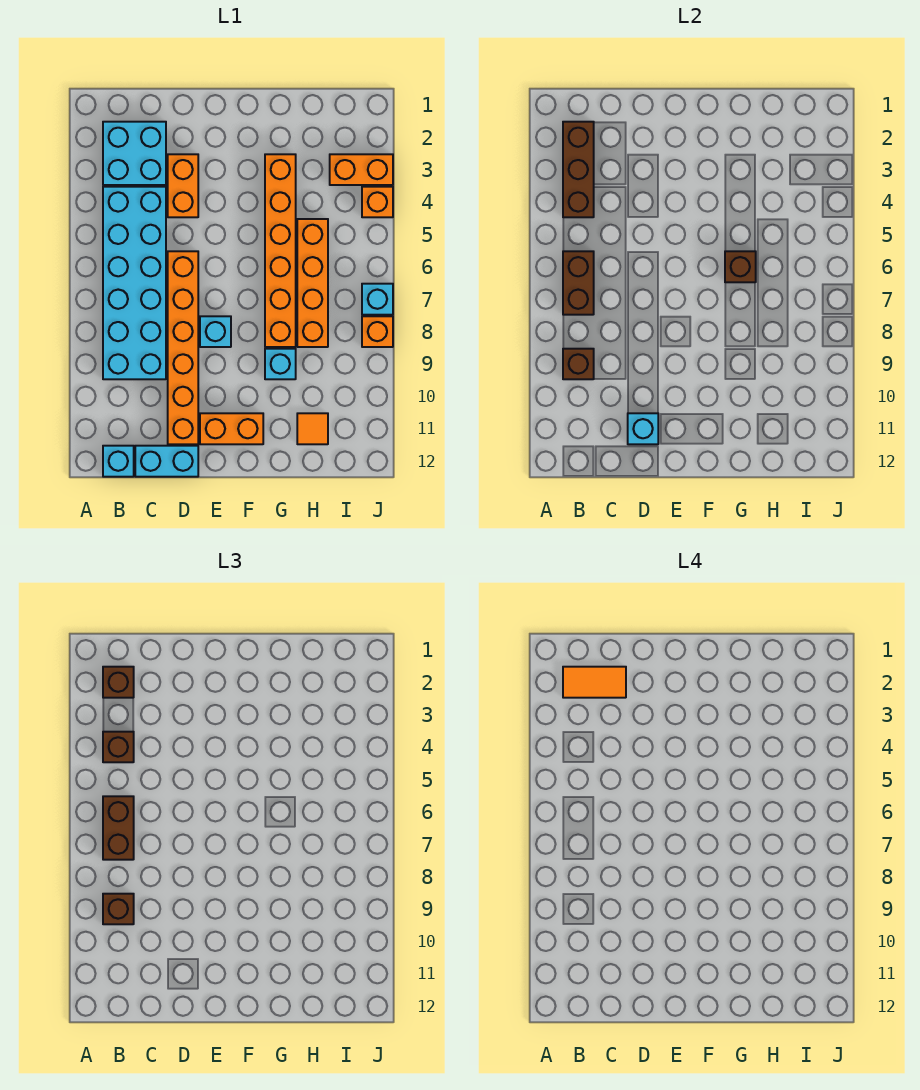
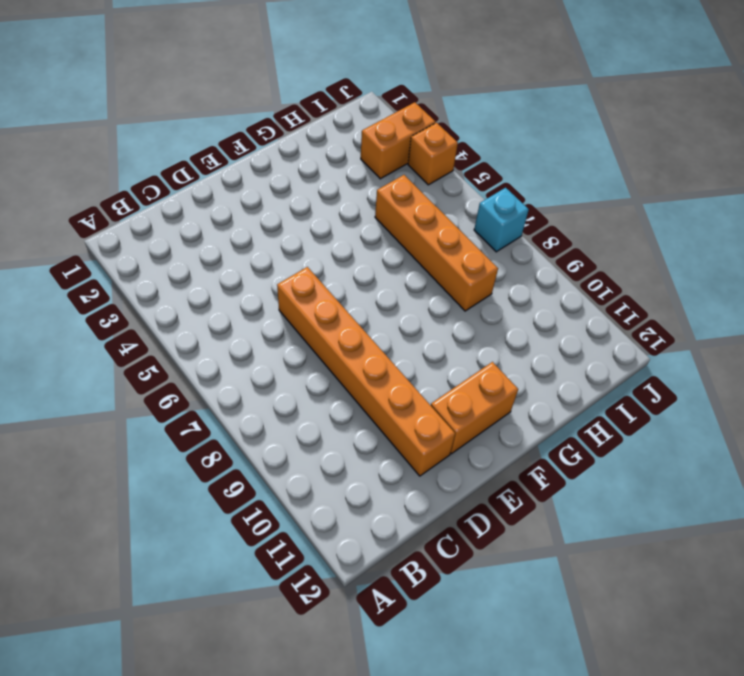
none -> cyan 2x2 brick [103,122,166,185]
none -> cyan 2x6 brick [103,187,166,379]
none -> cyan 1x1 brick [103,446,134,477]

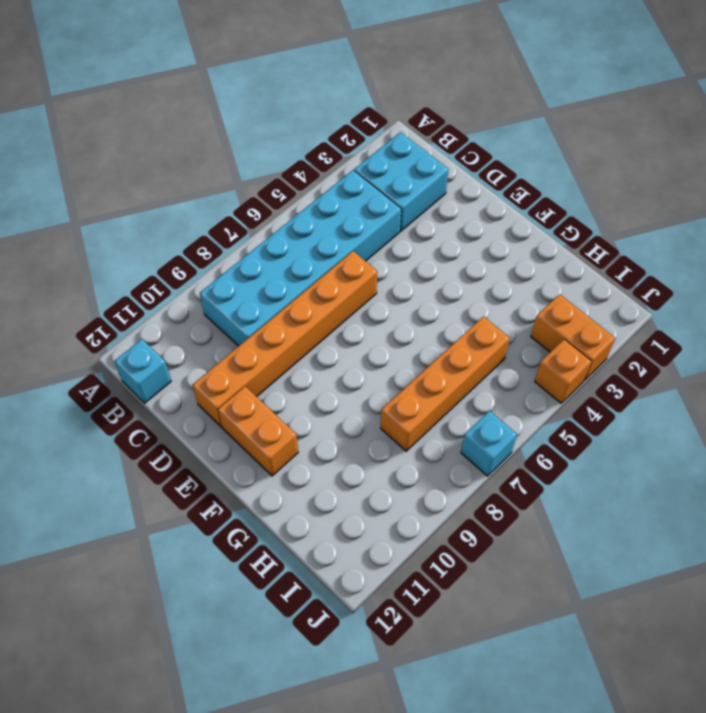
none -> cyan 1x2 brick [135,446,198,477]
none -> orange 1x2 brick [168,154,198,217]
none -> cyan 1x1 brick [200,316,231,347]

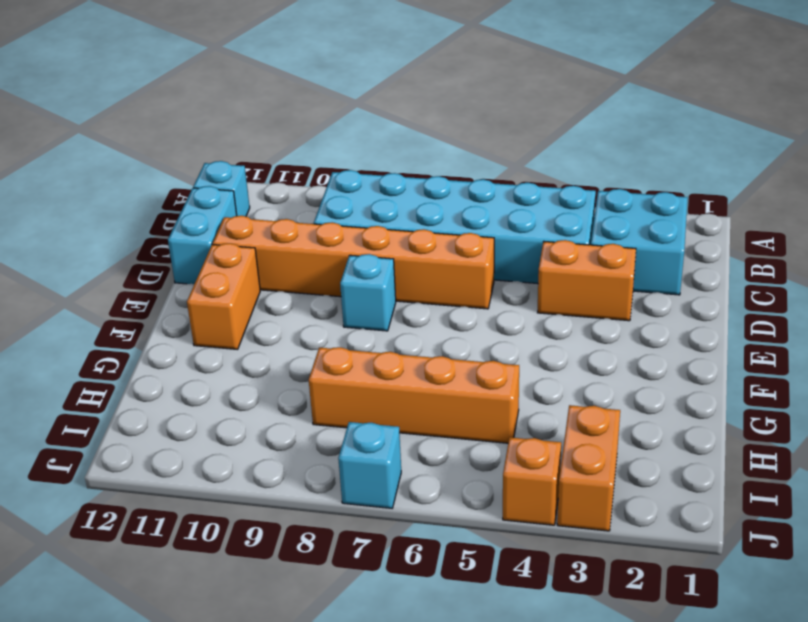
none -> orange 1x6 brick [265,154,296,347]
none -> cyan 1x1 brick [265,349,296,379]
none -> orange 1x1 tile [297,413,328,444]

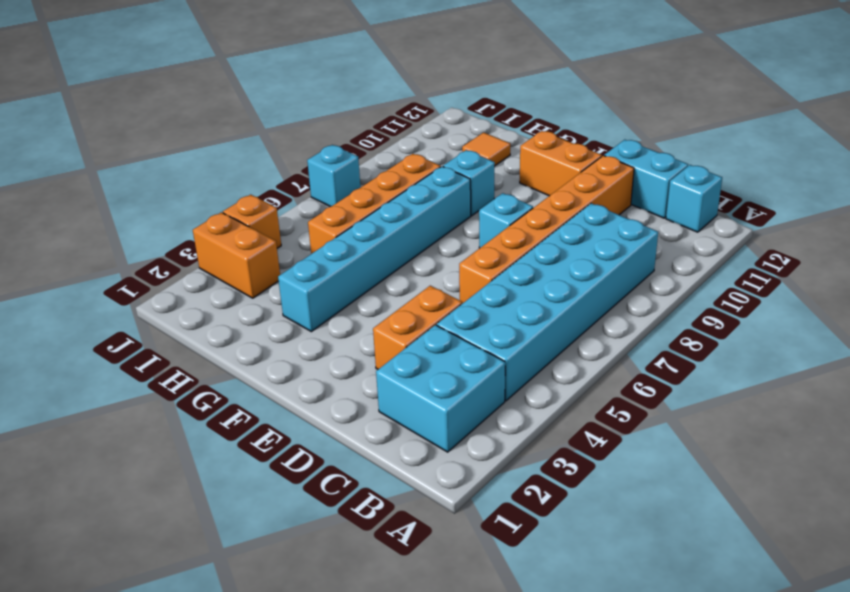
cyan 1x6 brick [278,167,471,332] -> orange 1x6 brick [265,154,296,347]
none -> orange 1x1 brick [362,316,393,347]
none -> brown 1x3 brick [563,122,594,217]
none -> brown 1x2 brick [563,251,594,315]

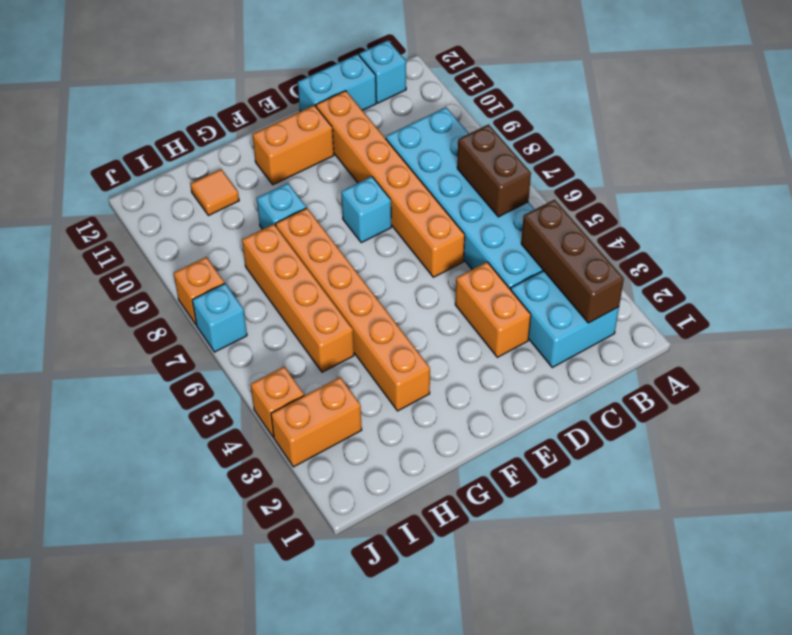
none -> brown 1x1 brick [563,349,594,379]
none -> cyan 1x1 brick [628,413,658,444]
none -> brown 1x1 brick [725,251,756,282]

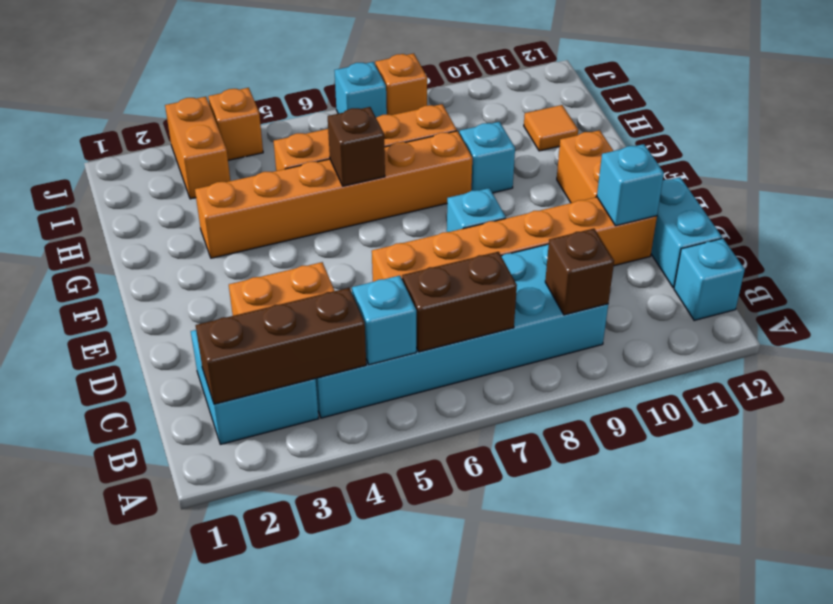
cyan 1x1 brick [352,276,416,365] -> none
none -> brown 1x1 brick [103,667,134,698]
none -> brown 1x1 brick [103,732,134,762]
none -> brown 1x2 brick [103,796,134,860]

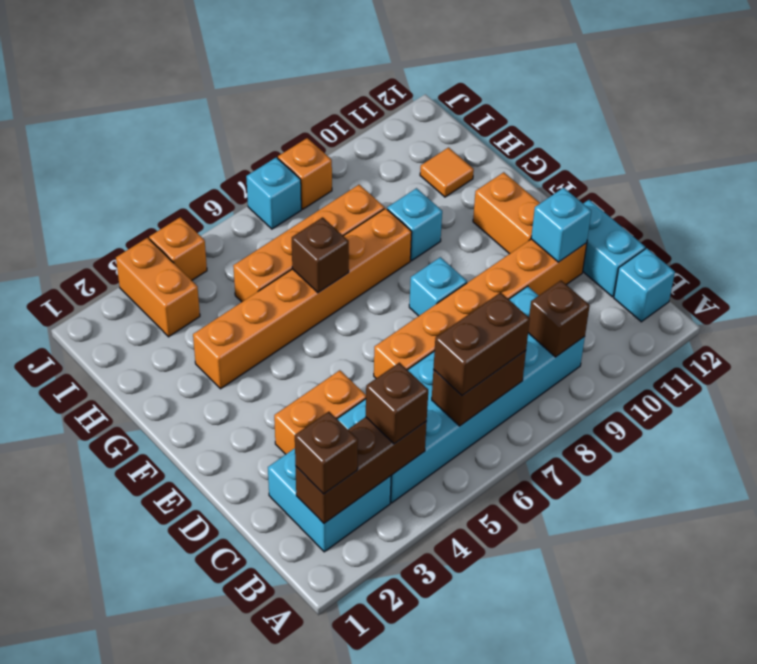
none -> brown 1x1 brick [103,894,134,924]
none -> orange 1x2 tile [563,667,626,698]

